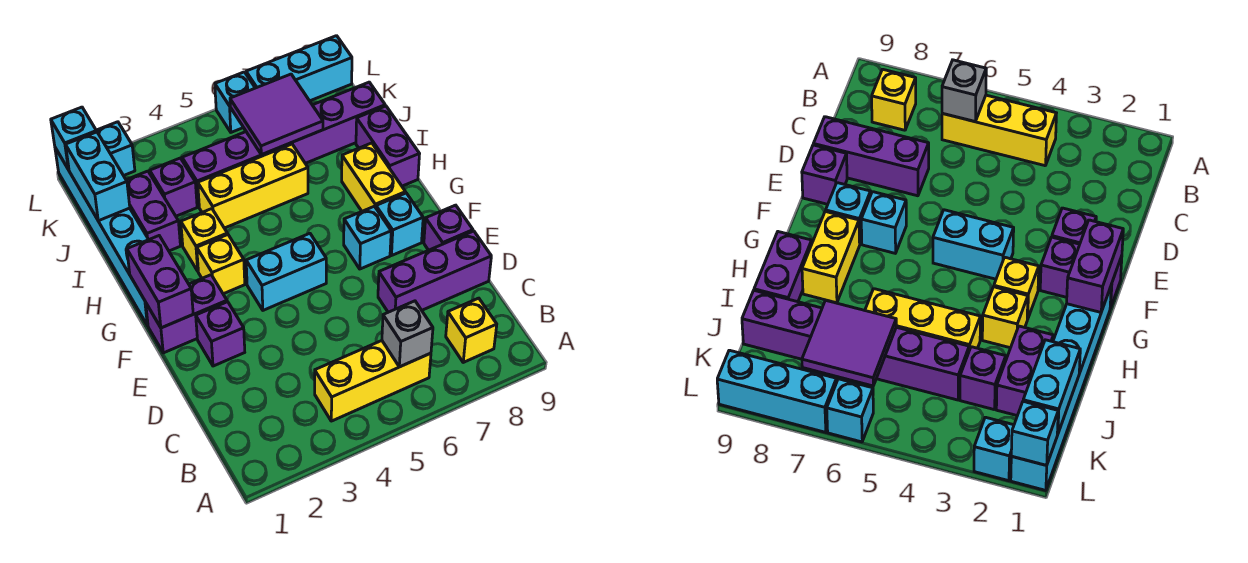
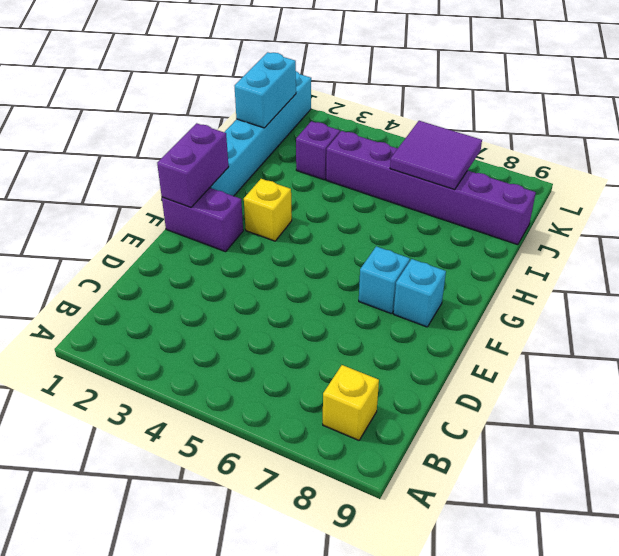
none -> yellow 1x3 brick [315,341,431,421]
none -> purple 1x3 brick [378,231,491,312]
none -> purple 1x1 brick [196,302,245,366]

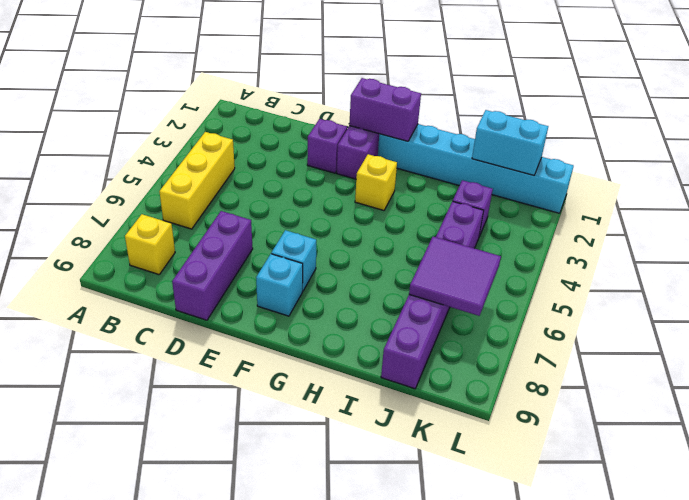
none -> purple 1x1 brick [424,205,473,250]
none -> cyan 1x2 brick [246,233,326,310]
none -> yellow 1x2 brick [342,143,406,211]

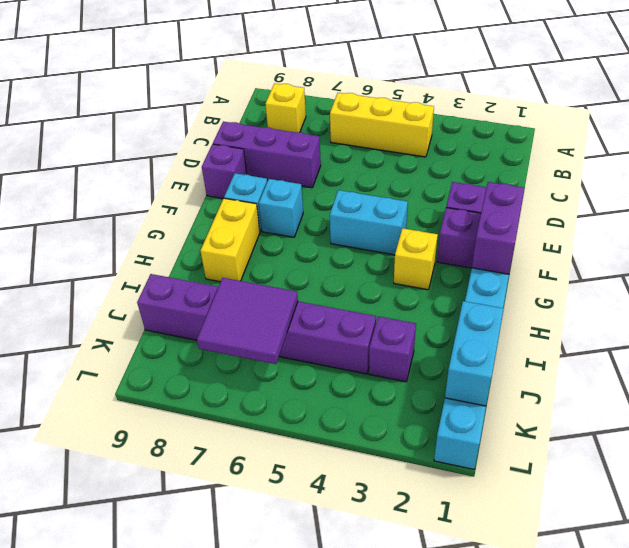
none -> yellow 1x1 brick [181,209,227,271]
none -> purple 1x2 brick [356,106,419,186]
none -> purple 1x2 brick [126,171,180,251]

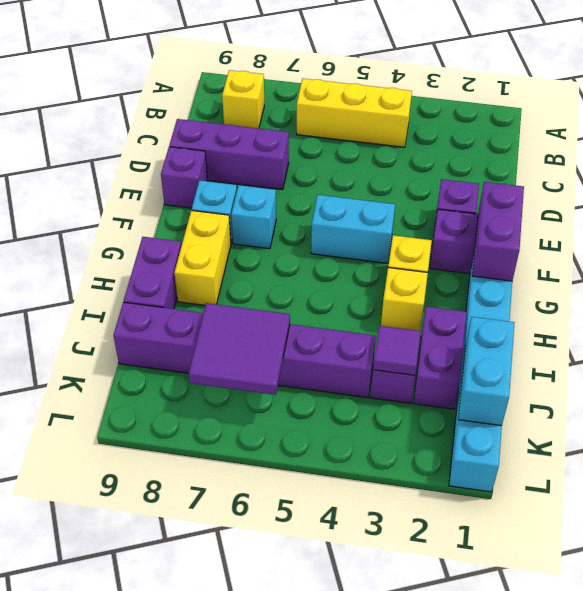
purple 1x1 tile [373,326,421,375] -> none
none -> yellow 1x3 brick [198,144,308,228]
none -> cyan 1x1 brick [96,122,135,176]
none -> cyan 1x1 brick [215,72,255,132]

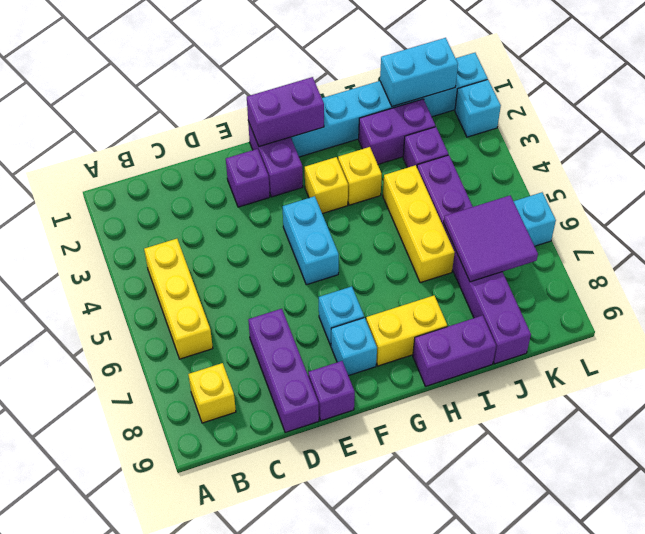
none -> cyan 1x3 brick [246,36,352,101]
none -> grey 1x1 brick [382,301,433,367]
none -> cyan 1x1 brick [51,107,97,170]

